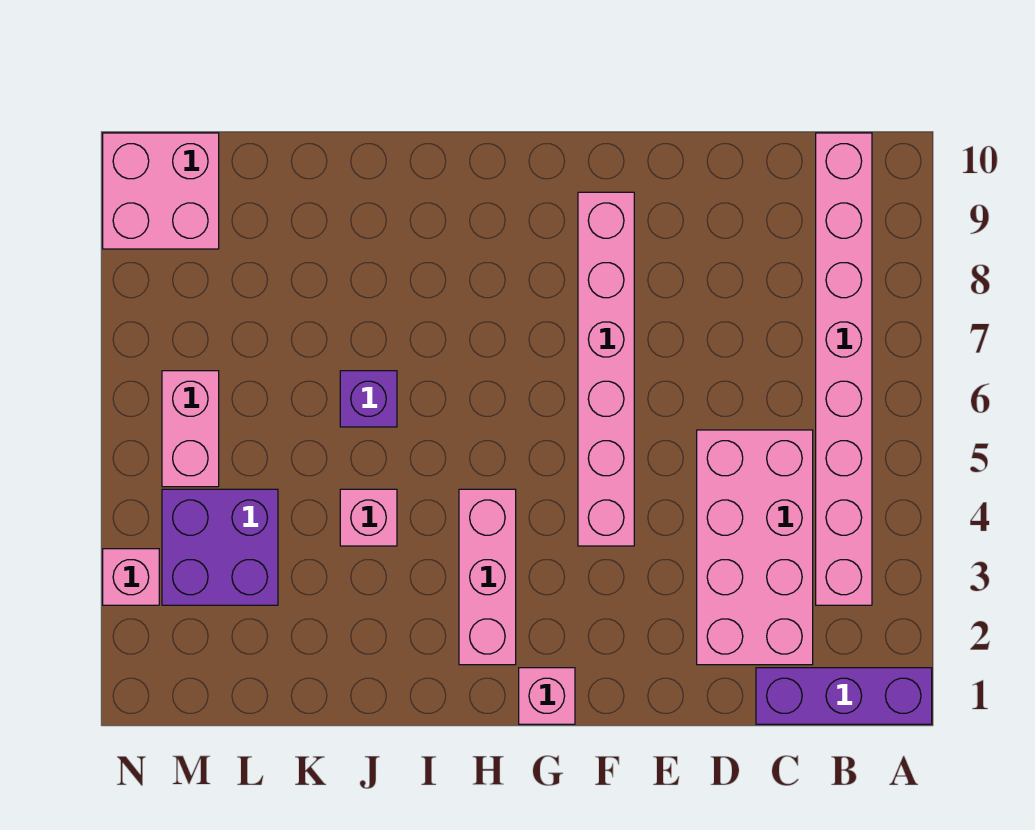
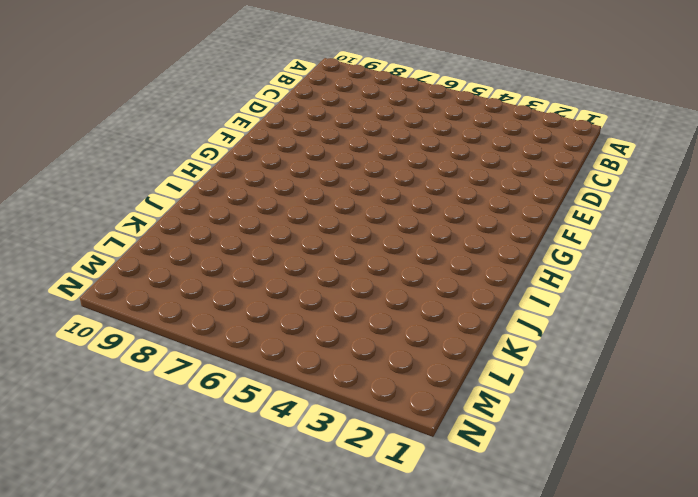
none -> purple 1x3 brick [756,668,932,724]
none -> pink 1x8 brick [816,133,872,605]
none -> pink 2x4 brick [697,430,813,665]

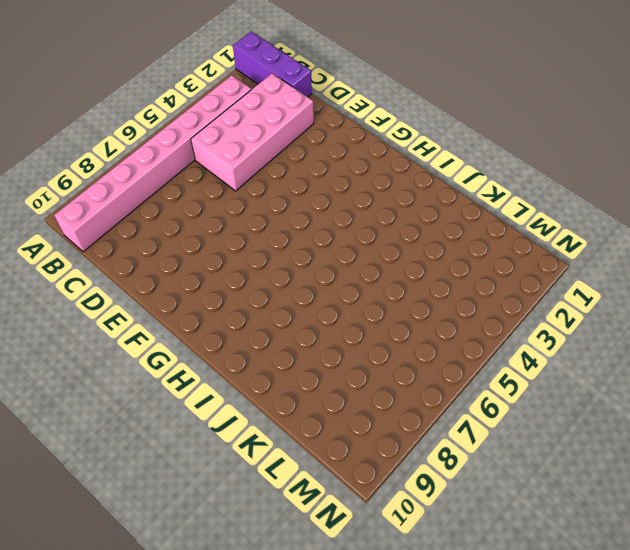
none -> pink 1x6 brick [578,192,634,546]
none -> pink 1x1 brick [519,668,575,724]
none -> pink 1x3 brick [459,489,516,665]

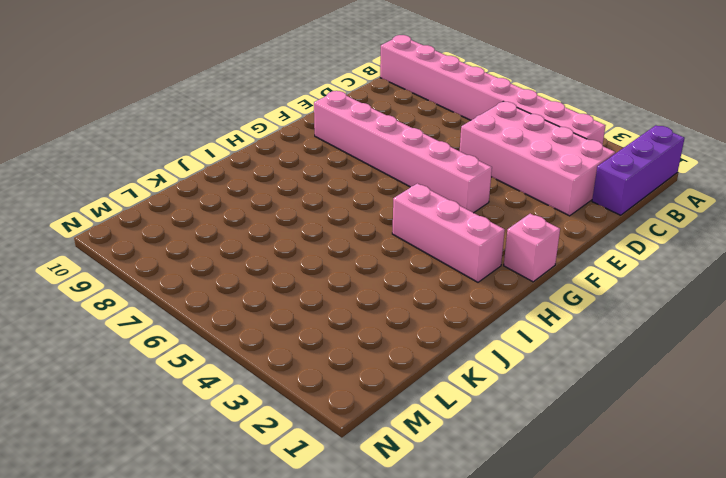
none -> pink 1x1 brick [340,489,397,546]
none -> purple 1x1 brick [340,371,397,427]
none -> purple 2x2 brick [162,489,278,605]

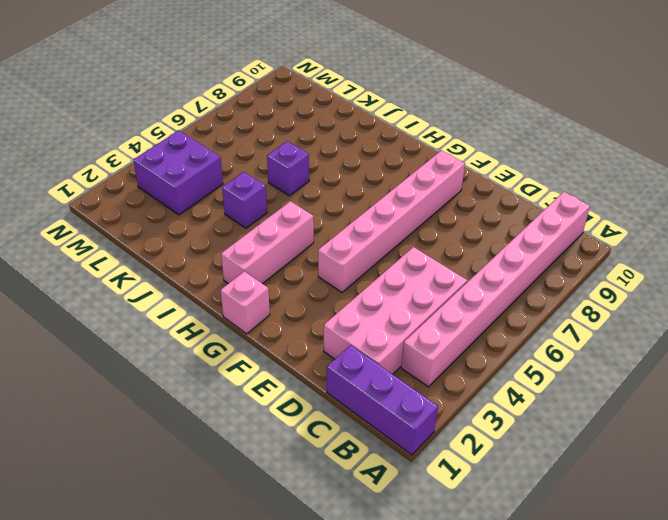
purple 1x1 brick [222,172,267,228] -> pink 1x1 brick [340,489,397,546]
none -> pink 1x2 brick [162,371,219,487]
none -> pink 2x2 brick [103,133,219,249]
none -> pink 1x1 brick [103,549,159,605]

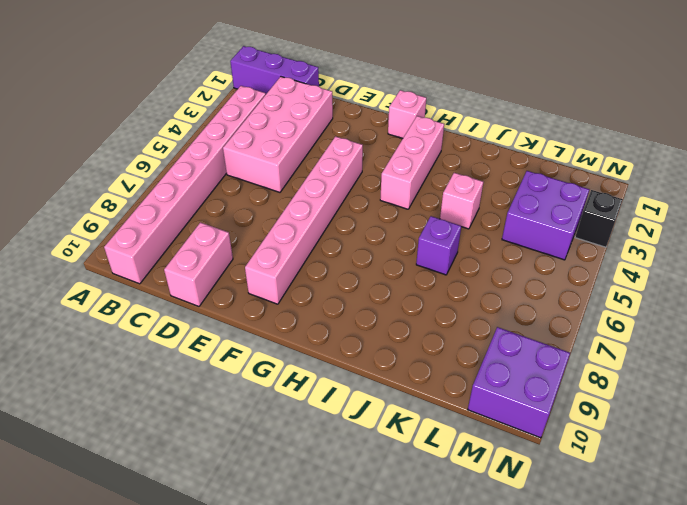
pink 1x2 brick [164,222,233,306] -> pink 1x2 brick moved to [162,371,219,487]
purple 2x2 brick [468,327,570,438] -> pink 2x2 brick [103,133,219,249]
black 1x1 brick [575,190,623,247] -> pink 1x1 brick [103,549,159,605]

